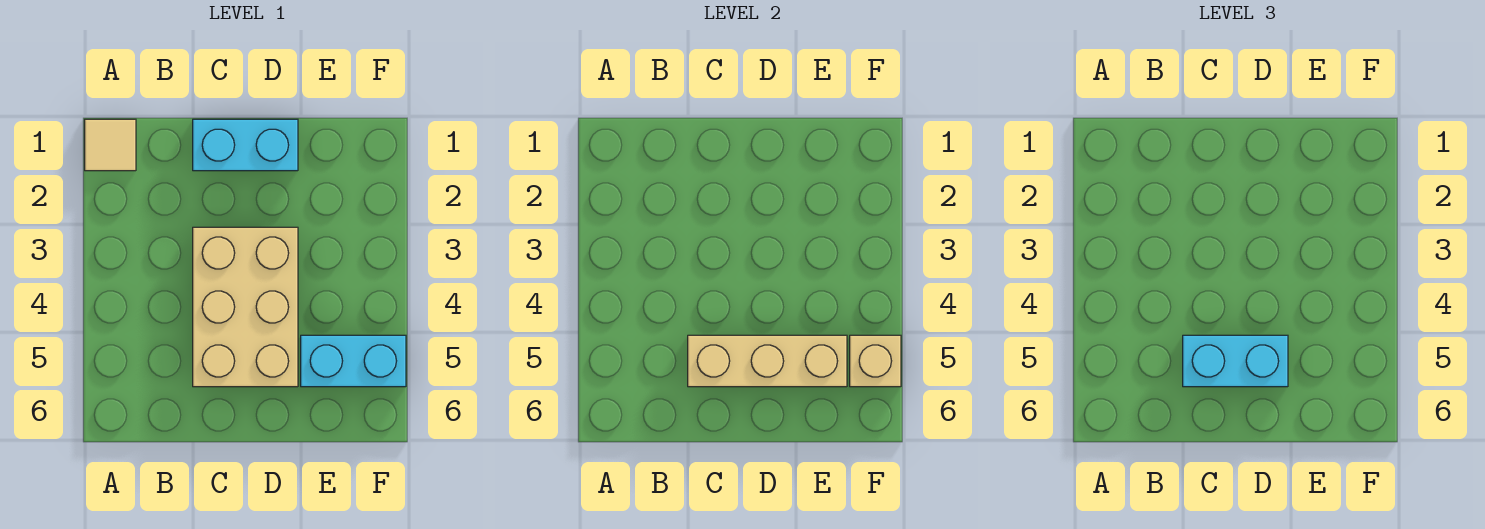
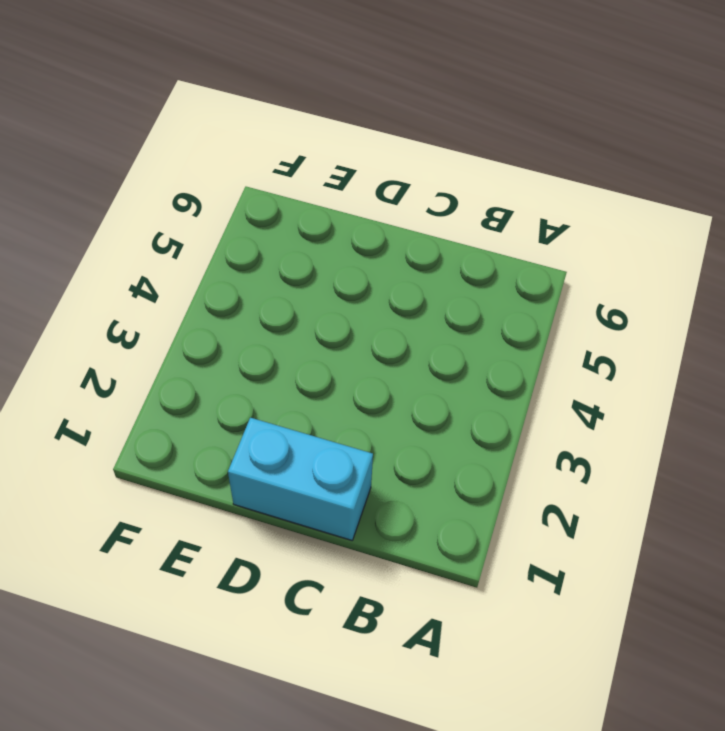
none -> tan 1x1 tile [85,119,136,171]
none -> tan 2x3 brick [193,227,298,387]

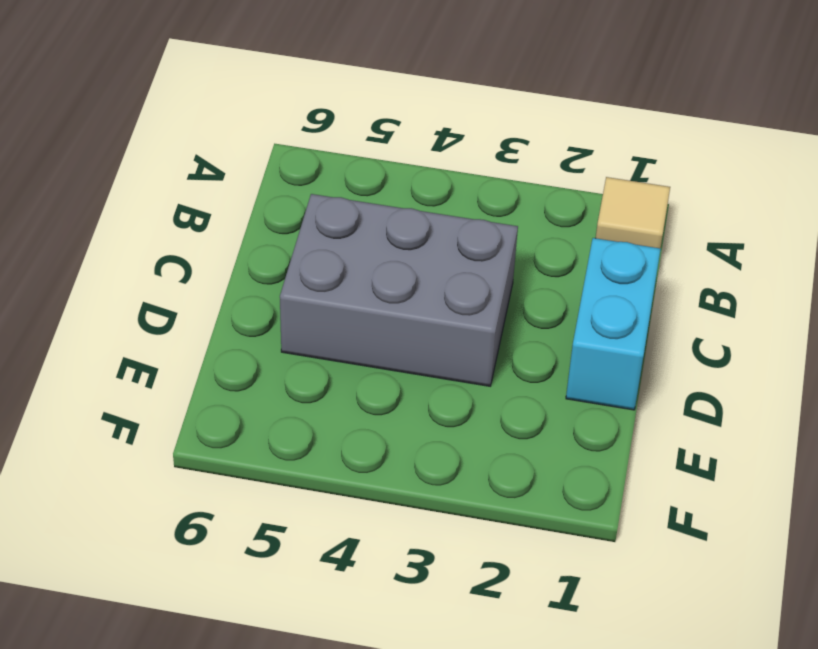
grey 2x3 brick [280,194,518,386] -> tan 2x3 brick [193,227,298,387]
none -> cyan 1x2 brick [301,335,406,387]
none -> tan 1x3 brick [688,335,847,387]

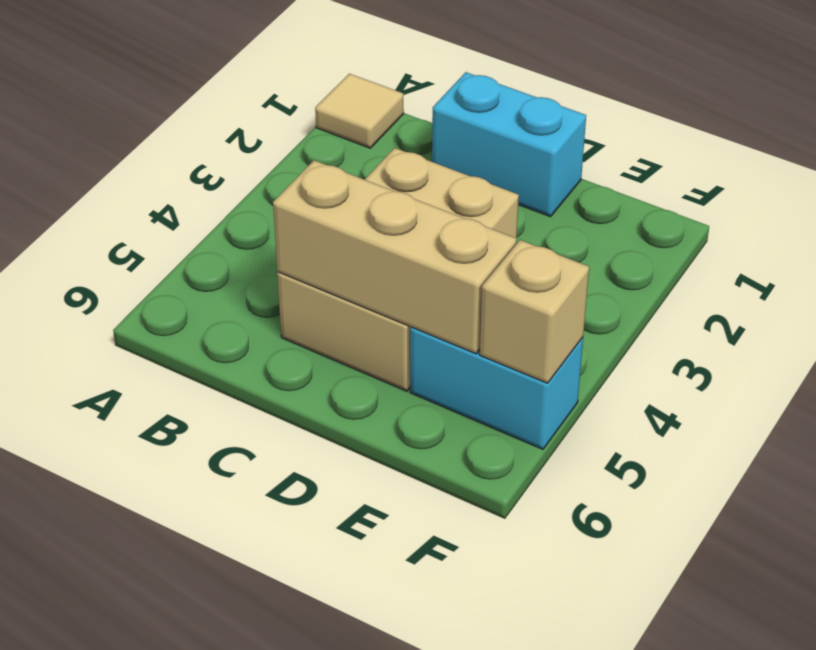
none -> cyan 1x2 brick [1183,335,1288,387]

